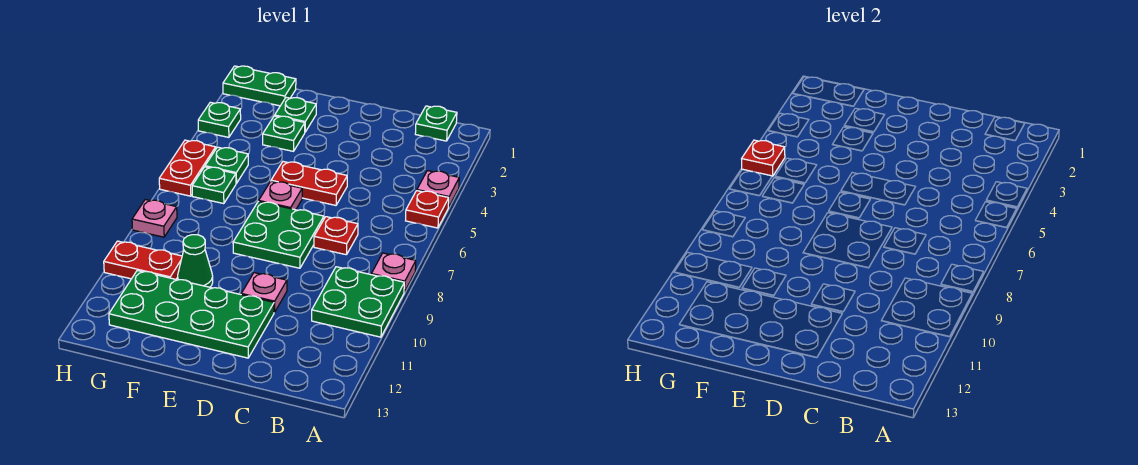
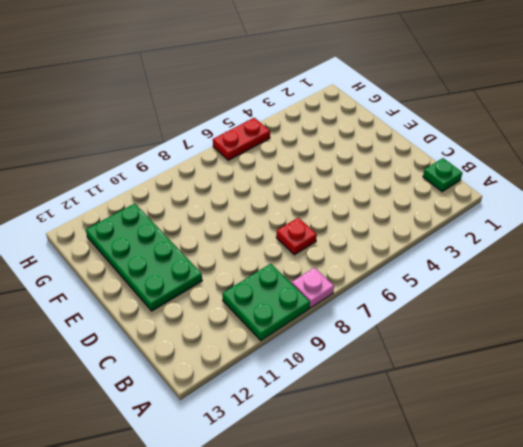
none -> pink 1x1 plate [417,171,459,207]
none -> red 1x1 plate [406,191,449,228]
none -> red 1x2 plate [271,162,347,205]

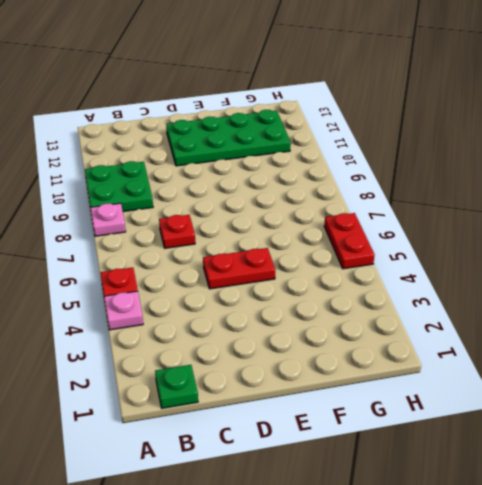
none -> green 2x2 plate [233,201,324,268]
none -> pink 1x1 plate [241,273,287,312]
none -> pink 1x1 plate [259,181,302,210]

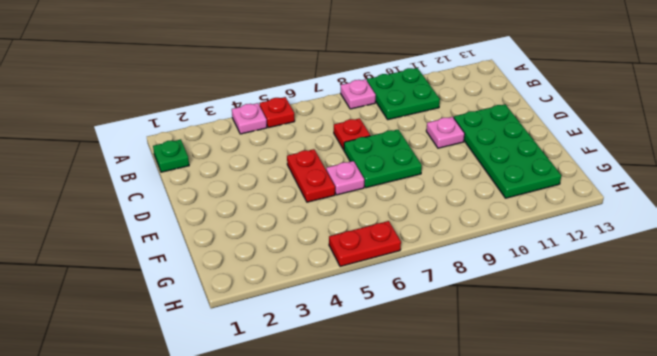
none -> green 1x1 plate [275,97,316,132]
none -> green 1x1 plate [263,116,305,151]
none -> green 1x1 cone [178,235,213,287]

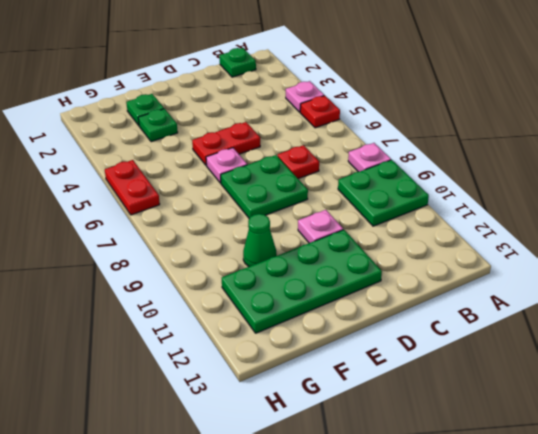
none -> green 1x2 plate [223,66,296,106]
none -> green 1x1 plate [205,147,248,183]
none -> green 1x1 plate [192,167,236,204]

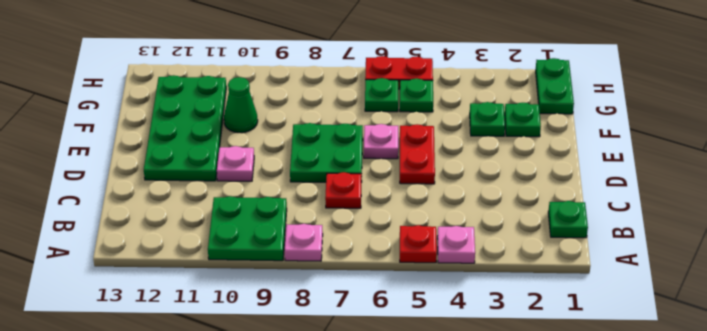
none -> red 1x2 plate [104,241,182,279]
none -> green 1x1 plate [198,102,241,137]
none -> pink 1x1 plate [132,200,177,237]

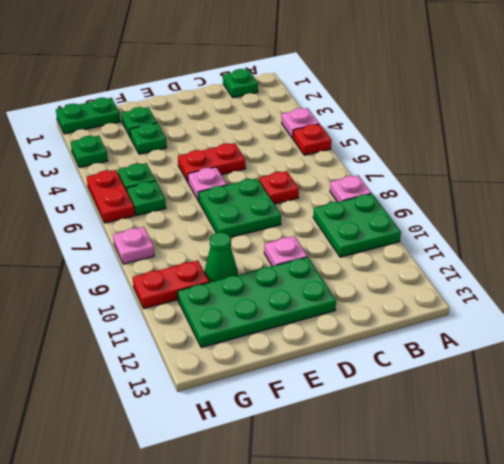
none -> red 1x1 plate [742,140,785,176]

